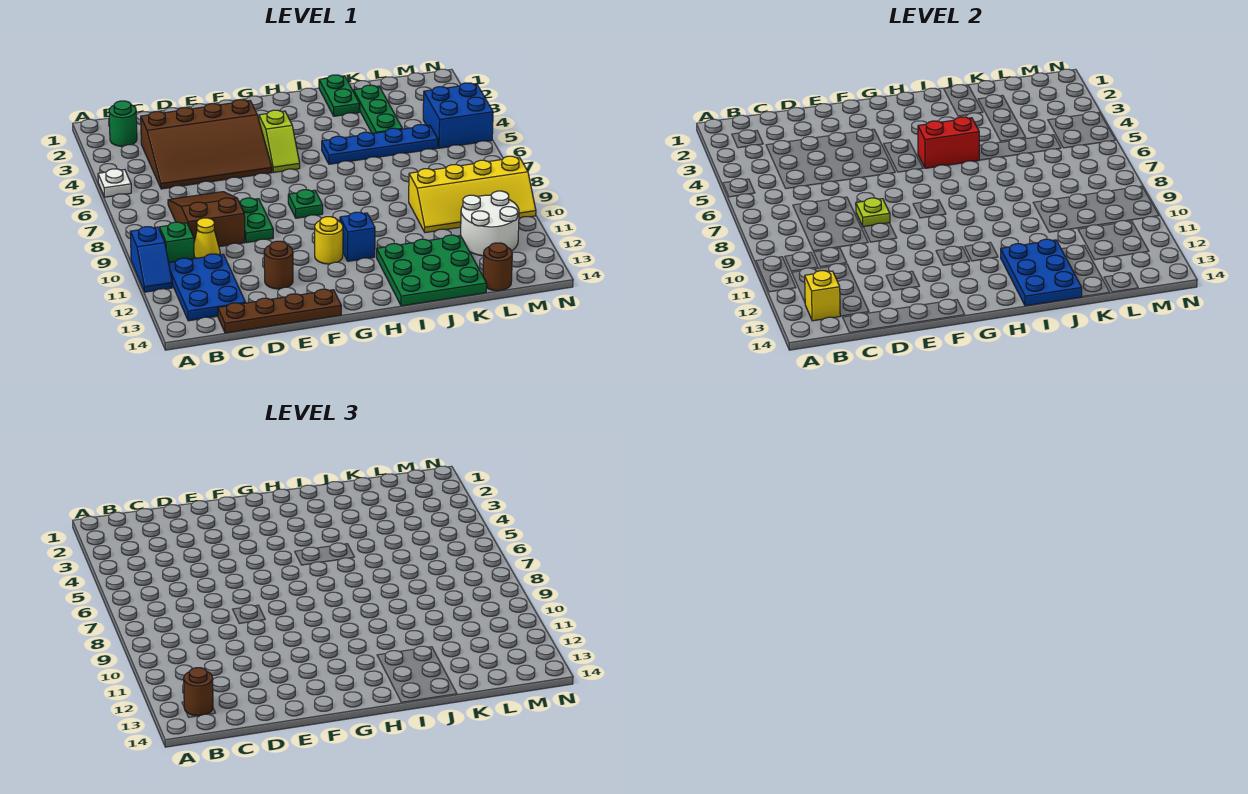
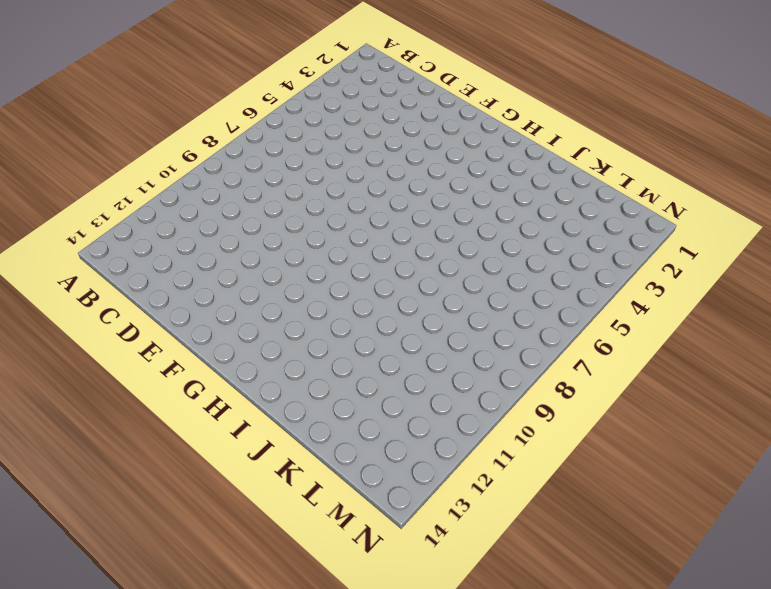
none -> white 1x1 plate [98,169,131,197]
none -> blue 1x2 slope [130,227,172,292]
none -> green 1x1 round brick [109,101,137,146]

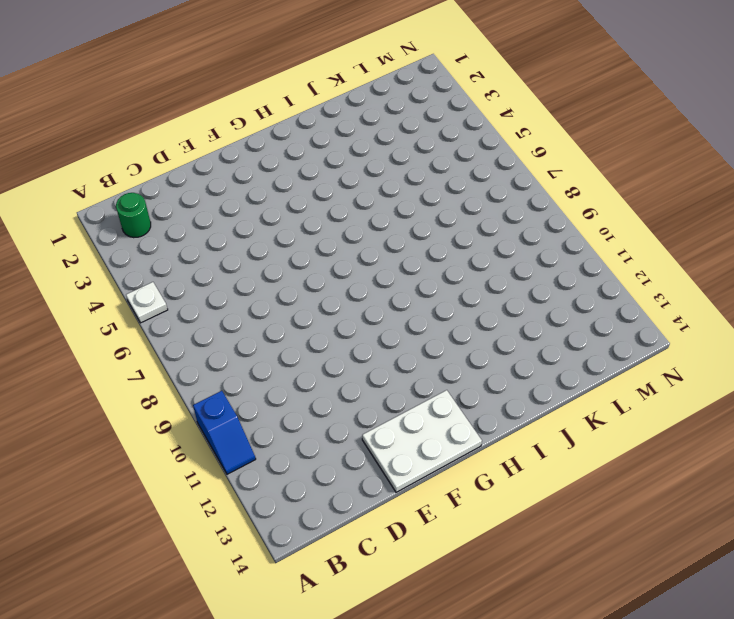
white 2x3 plate [362,390,482,492] -> brown 1x4 plate [218,289,341,333]
none -> green 1x1 brick [159,222,194,262]
none -> blue 2x3 plate [169,254,246,321]
none -> brown 3x4 slope [141,100,272,189]

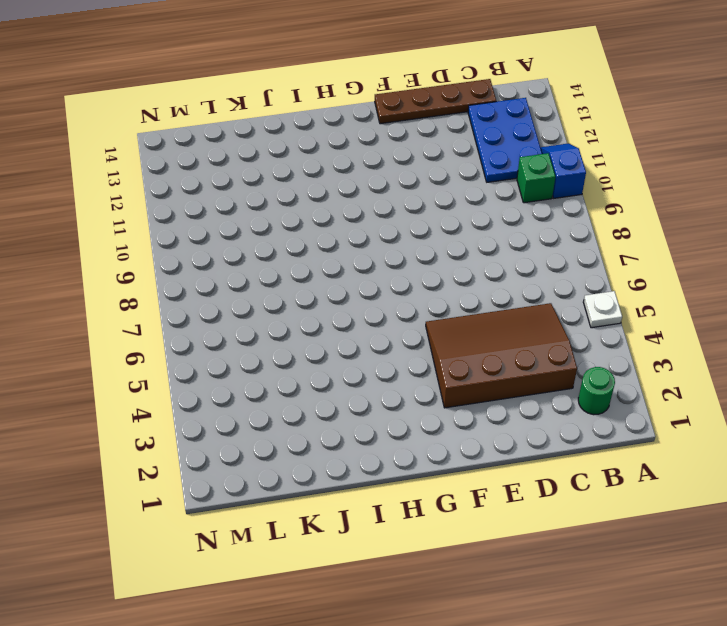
none -> brown 2x3 slope [168,192,245,247]
none -> yellow 1x1 cone [194,218,220,259]
none -> green 1x2 plate [239,198,273,243]

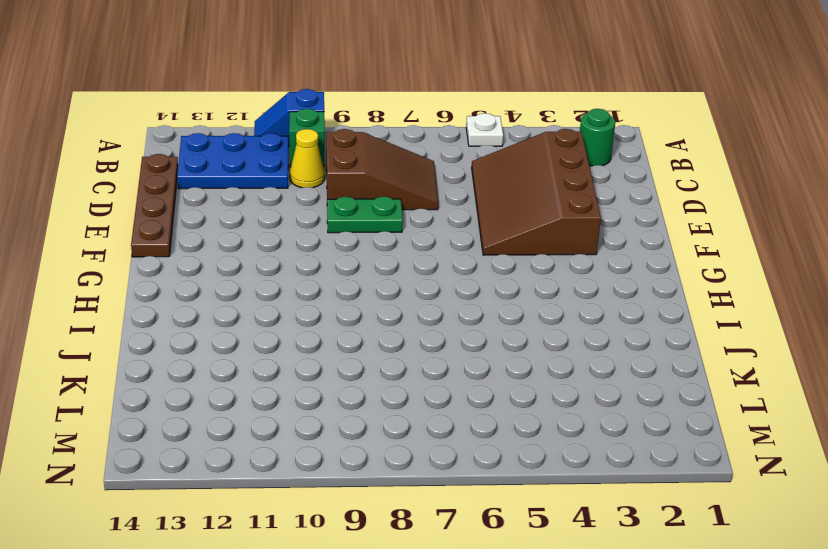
none -> brown 1x1 round brick [264,241,293,289]
none -> lime 1x2 slope [259,110,300,172]
none -> green 1x1 plate [288,190,323,218]

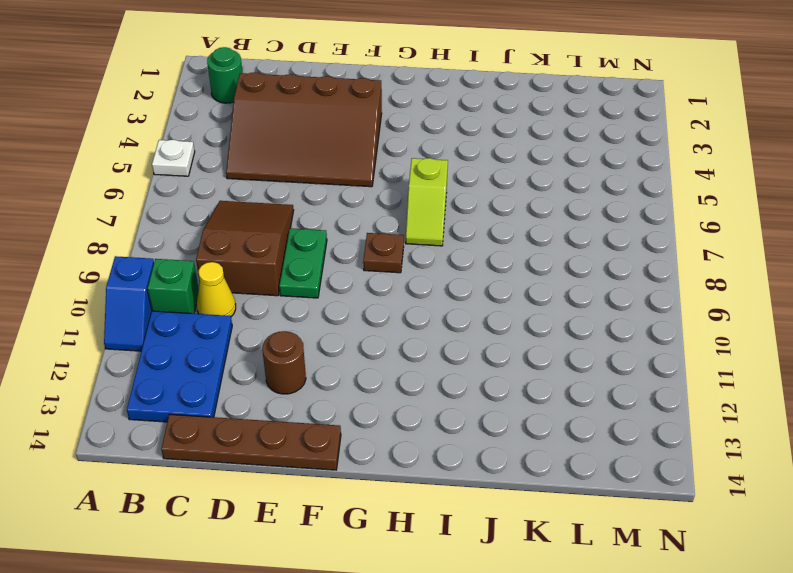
brown 1x1 plate [363,233,404,273] -> green 1x1 plate [288,190,323,218]
lime 1x2 slope [406,158,448,246] -> lime 1x2 slope moved to [259,110,300,172]
none -> yellow 1x1 round brick [315,217,343,264]
none -> blue 1x1 brick [340,212,375,261]
none -> blue 1x4 plate [322,125,438,164]

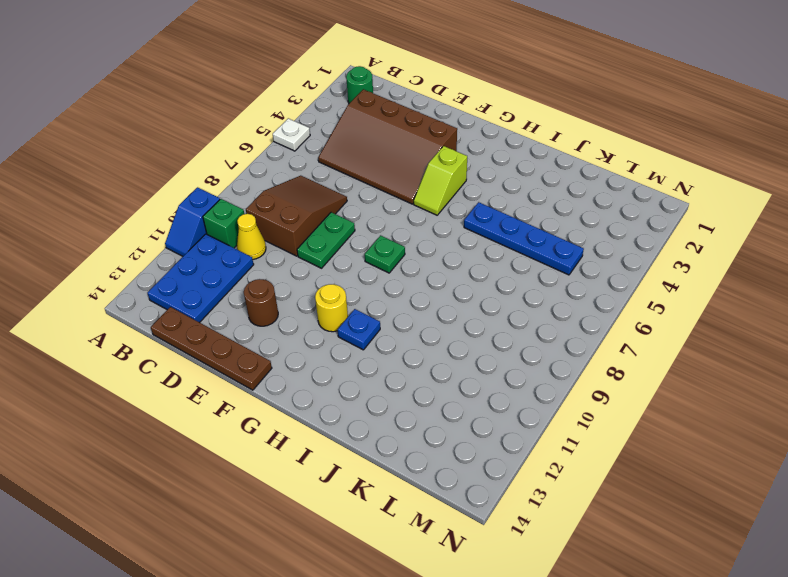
blue 1x1 plate [338,309,380,350] -> blue 1x1 brick [340,212,375,261]
none -> green 3x3 plate [377,235,487,306]
none -> green 1x2 plate [319,75,360,116]
none -> green 1x3 plate [354,85,402,134]

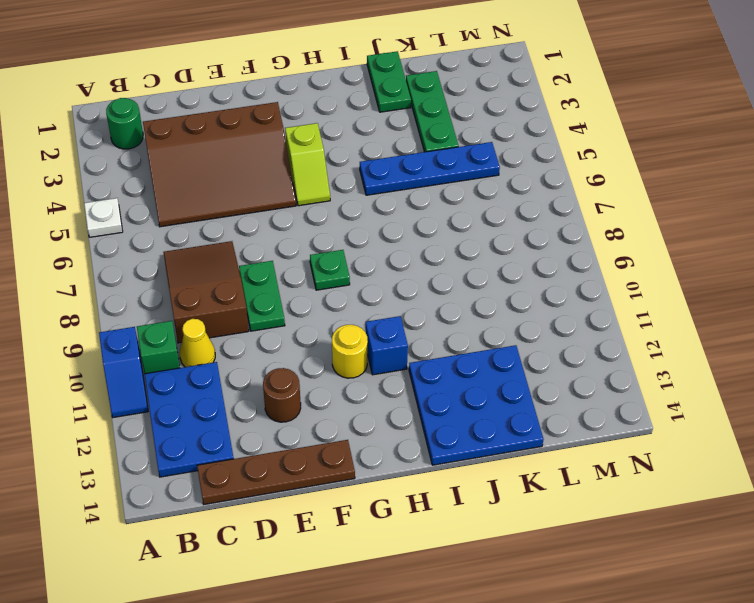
blue 3x3 plate [409,345,543,465] -> green 3x3 plate [377,235,487,306]
none -> yellow 2x4 slope [409,156,536,233]
none -> white 2x2 round brick [461,191,519,256]
none -> brown 1x1 round brick [483,243,512,291]

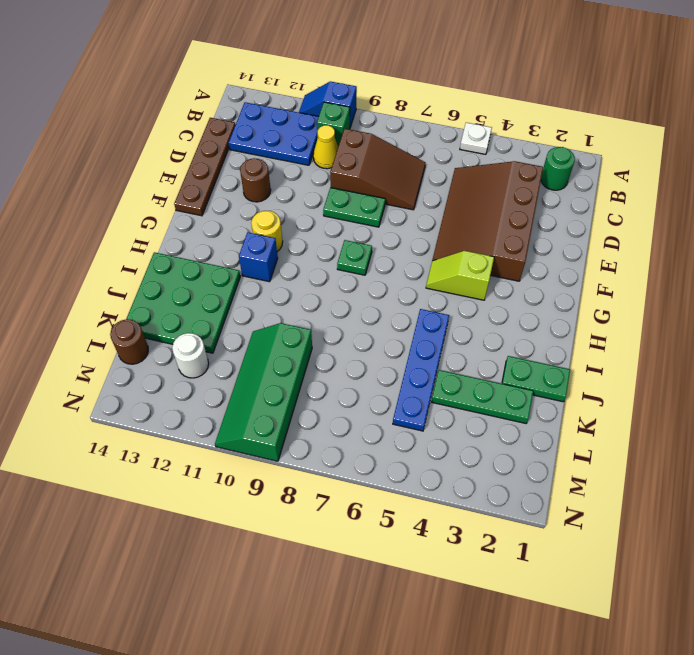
green 2x4 slope [215,323,312,461] -> yellow 2x4 slope [409,156,536,233]
white 1x1 round brick [172,333,209,378] -> white 2x2 round brick [461,191,519,256]
none -> blue 2x2 brick [423,83,493,148]
none -> yellow 1x1 brick [805,271,840,321]
none -> lime 1x1 plate [856,198,890,227]

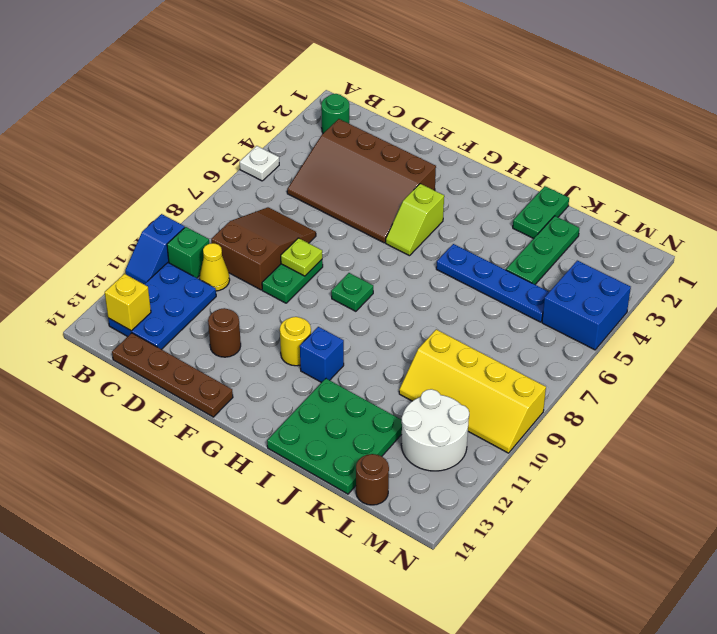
none -> red 1x2 brick [918,117,979,168]
none -> blue 2x3 plate [1001,239,1082,306]
none -> brown 1x1 round brick [184,668,213,716]

